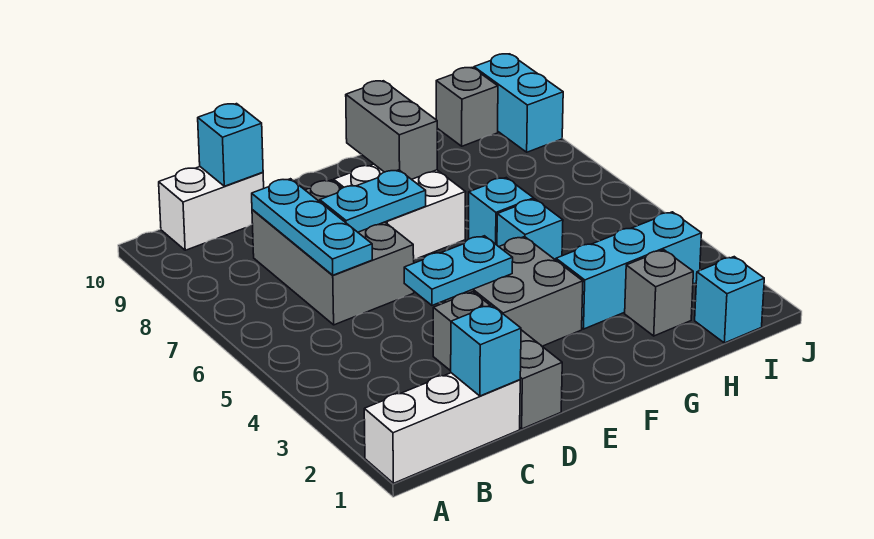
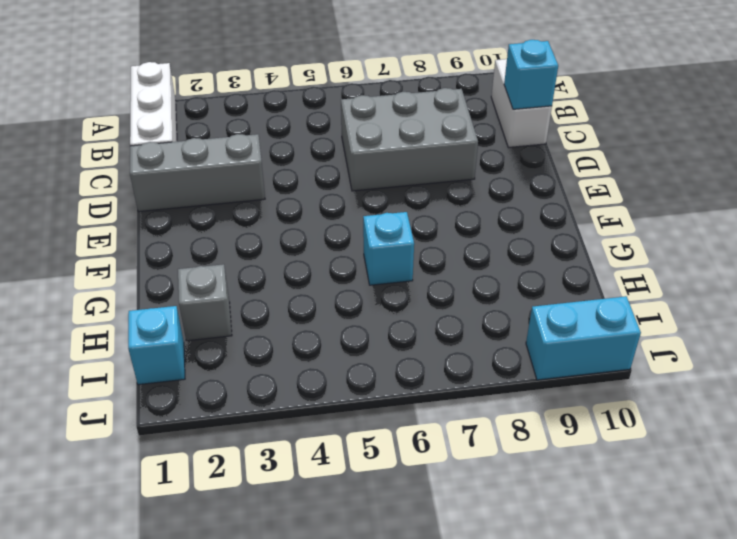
none -> grey 2x2 brick [445,237,583,346]
none -> white 2x2 brick [334,164,466,259]
none -> cyan 1x3 brick [556,212,702,329]

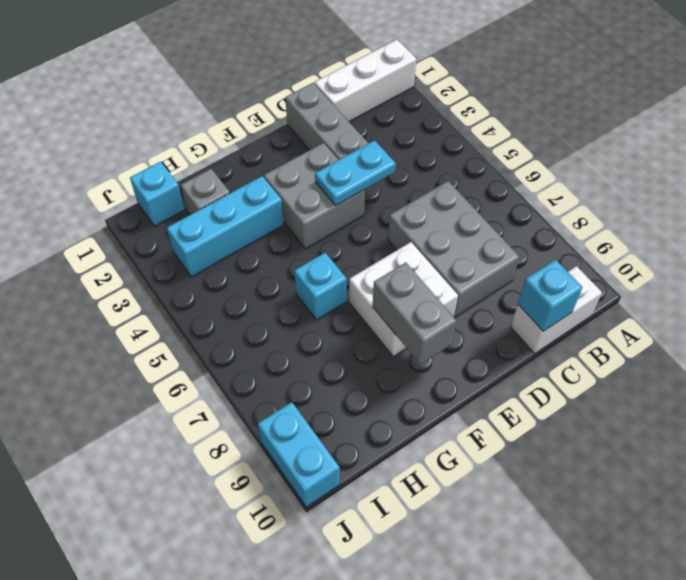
none -> cyan 1x1 brick [497,199,563,260]
none -> grey 1x1 brick [436,68,498,146]
none -> cyan 1x1 brick [451,305,521,396]

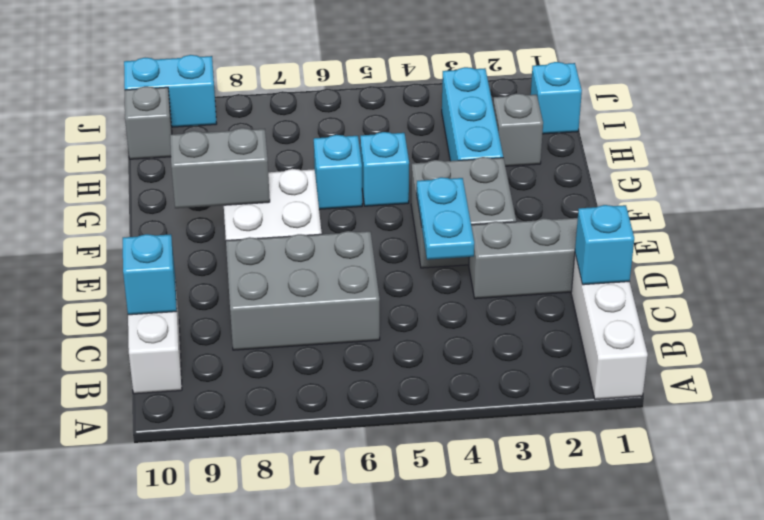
none -> cyan 1x3 plate [252,179,372,275]
none -> cyan 1x2 plate [320,170,426,232]

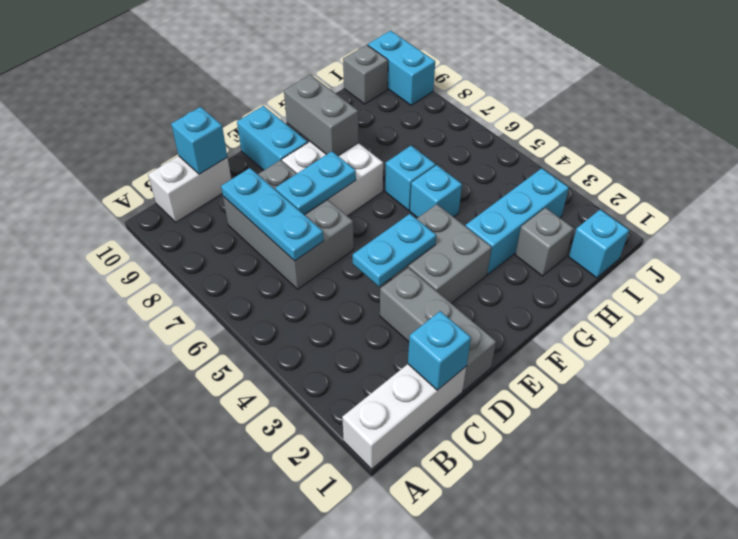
cyan 1x2 brick [237,106,308,170] -> none

